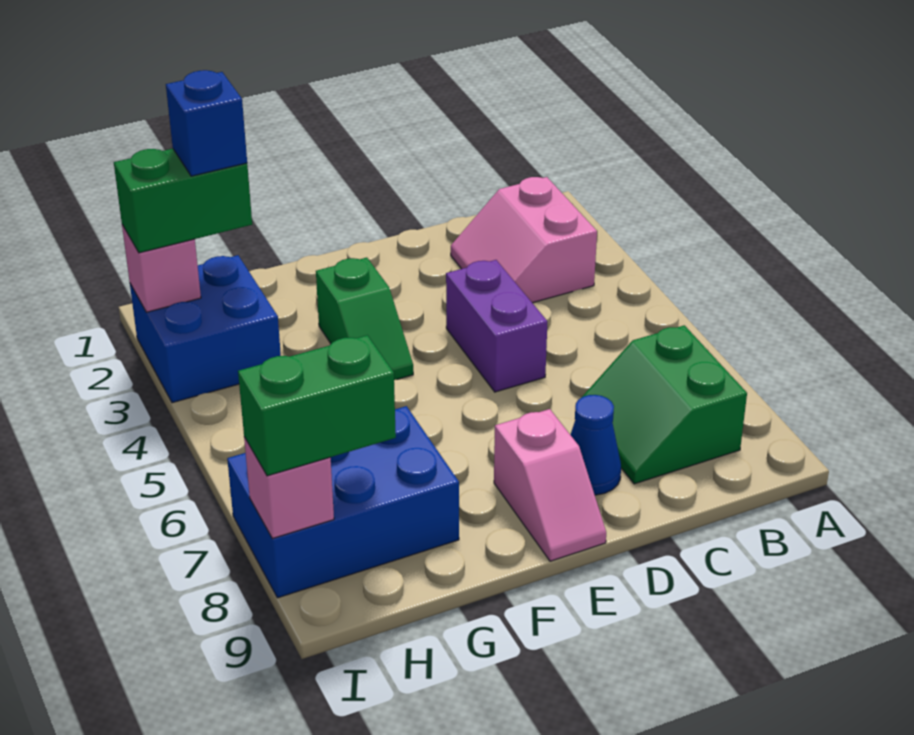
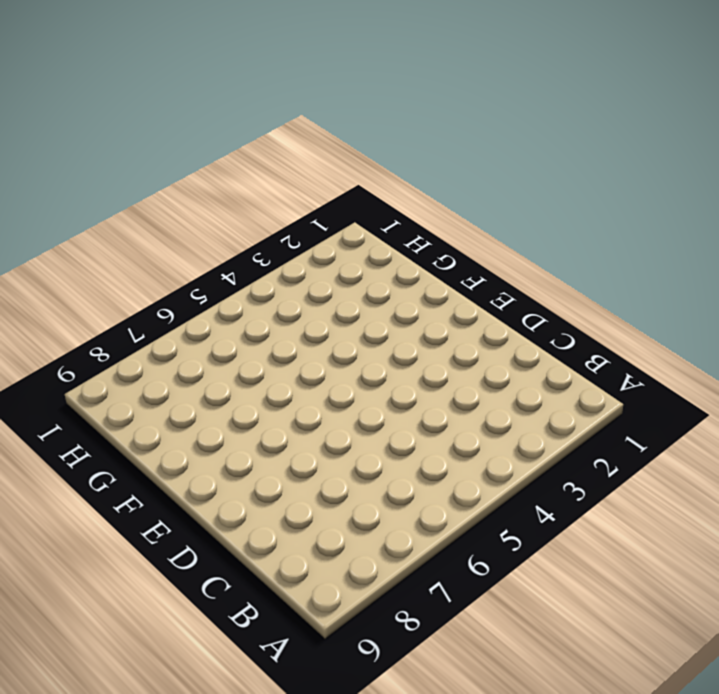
none -> pink 2x2 slope [451,177,597,303]
none -> green 2x2 slope [581,325,747,484]
none -> purple 1x2 brick [446,260,547,392]

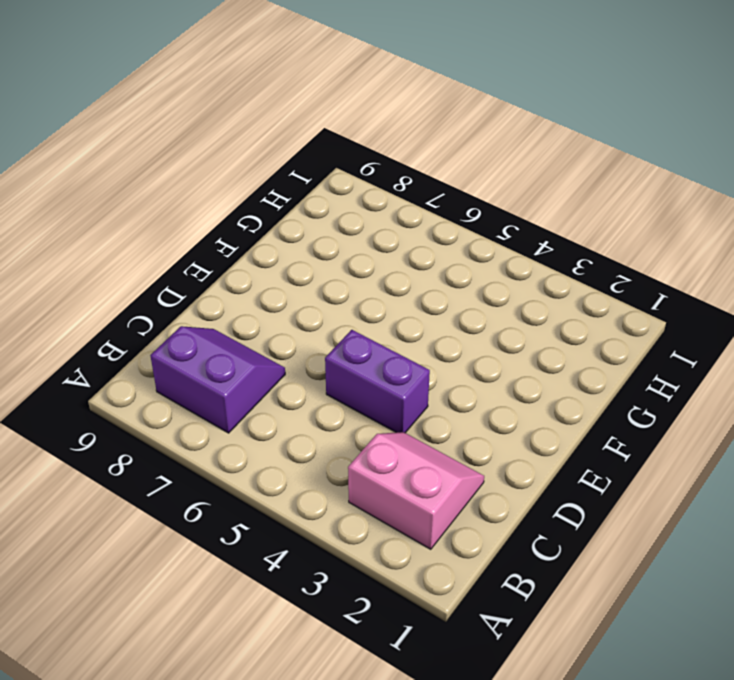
purple 2x2 slope [150,326,285,433] -> green 2x2 slope [581,325,747,484]
none -> blue 1x1 cone [570,395,621,495]
none -> pink 1x2 slope [494,409,606,561]
none -> green 1x2 slope [316,258,413,380]

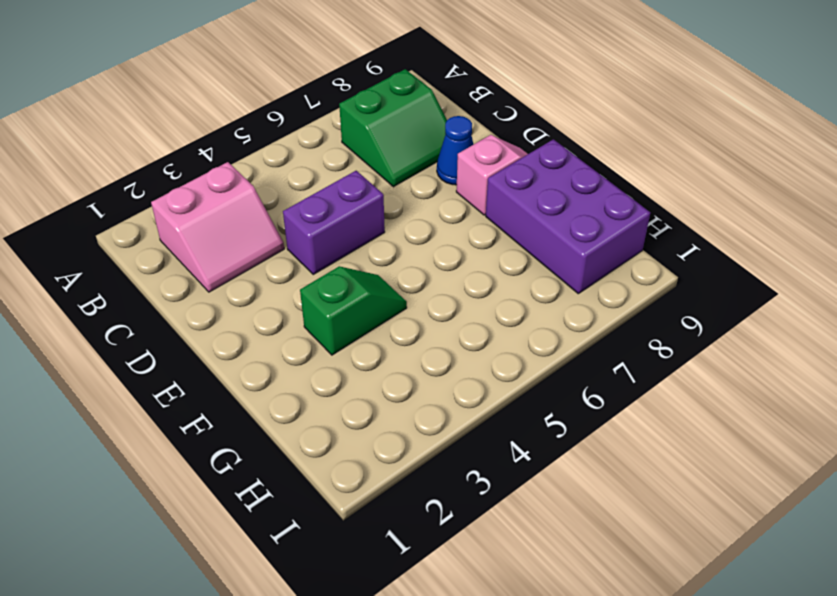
purple 2x3 brick [486,139,650,294] -> blue 2x3 brick [227,406,459,598]
none -> blue 2x2 brick [130,255,281,403]
none -> pink 1x1 brick [122,225,201,312]
none -> pink 1x1 brick [244,437,334,539]

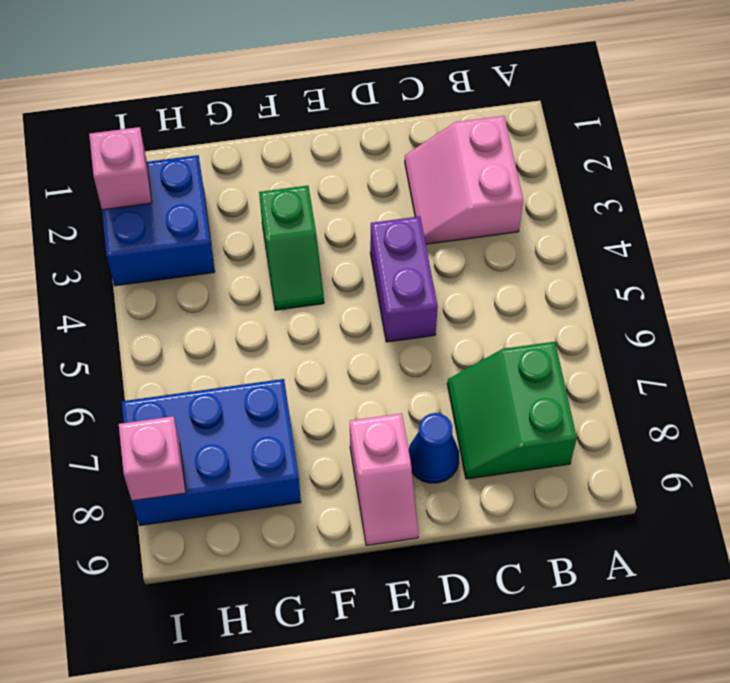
none -> green 1x2 brick [114,149,252,253]
none -> green 1x2 brick [238,335,396,476]
none -> blue 1x1 brick [166,70,247,176]

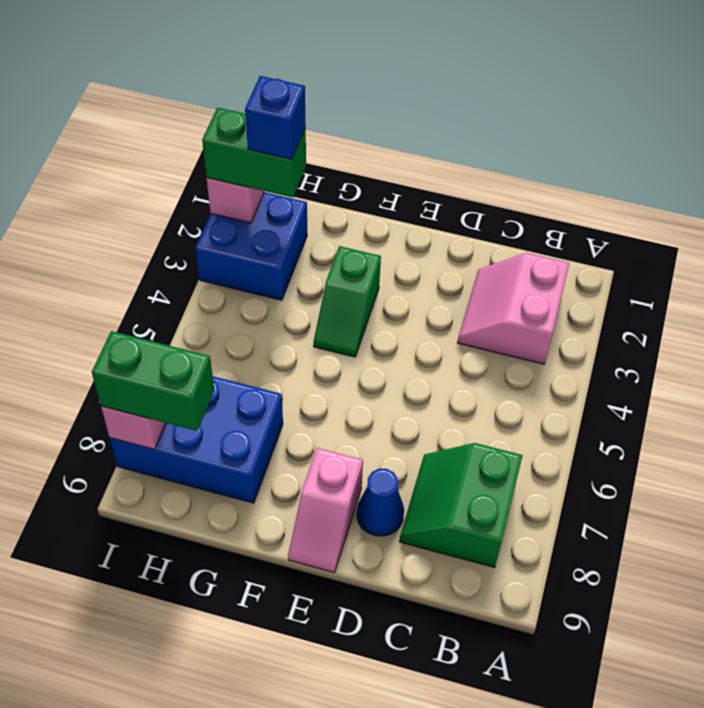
none -> purple 1x2 brick [446,260,547,392]

